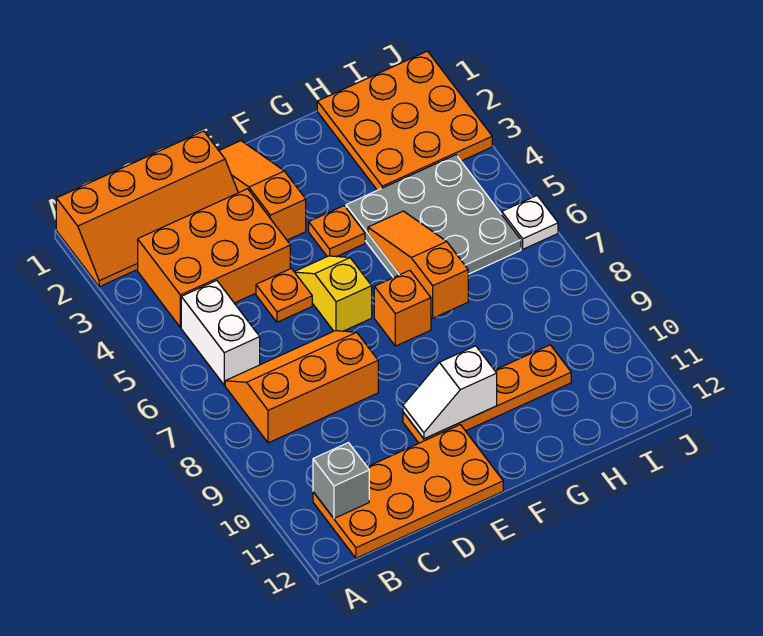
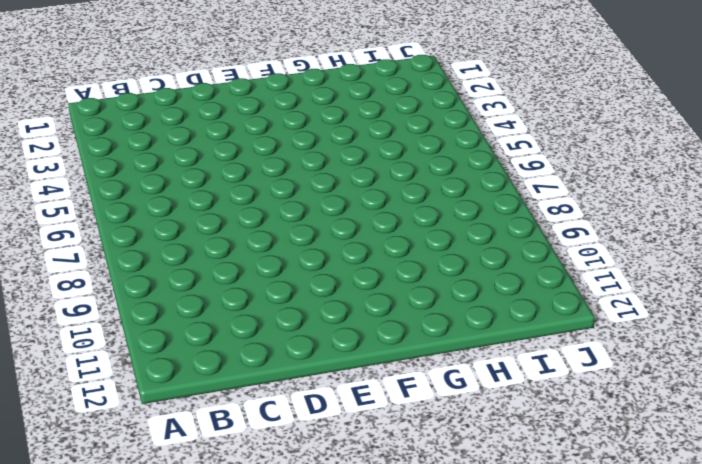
none -> orange 2x4 slope [56,131,238,287]
none -> orange 2x3 brick [138,189,290,327]
none -> white 1x2 brick [181,280,260,385]

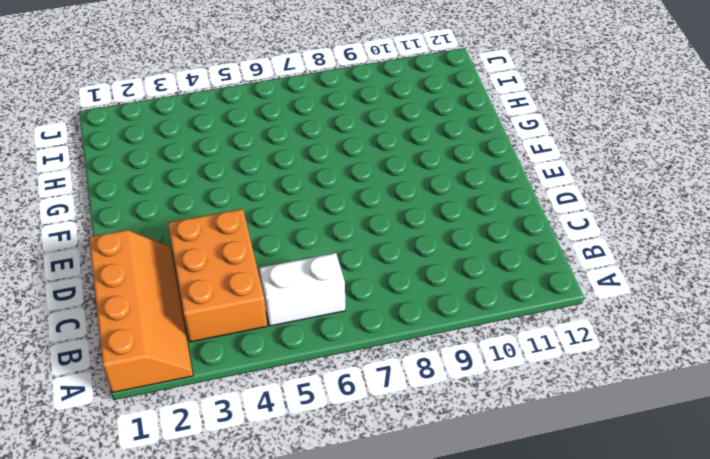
none -> orange 2x3 slope [225,331,378,443]
none -> orange 2x4 plate [313,425,503,558]
none -> orange 1x1 plate [256,268,312,322]

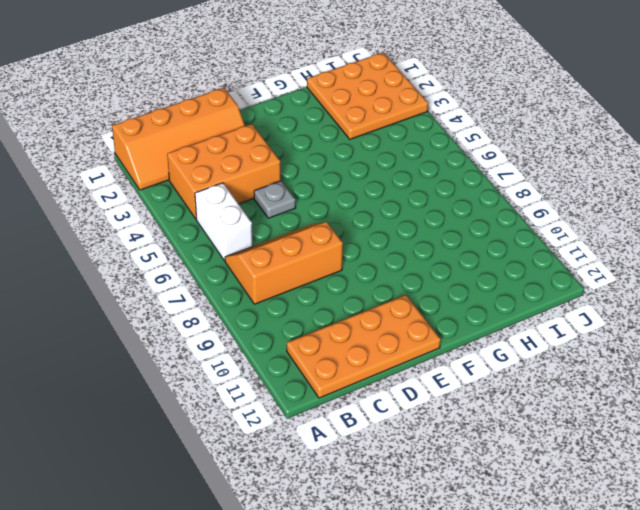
grey 1x1 plate [254,181,296,218] -> orange 1x1 plate [256,268,312,322]
none -> orange 1x3 slope [219,141,306,240]
none -> yellow 1x2 slope [295,256,372,331]
none -> orange 1x4 plate [403,345,571,443]

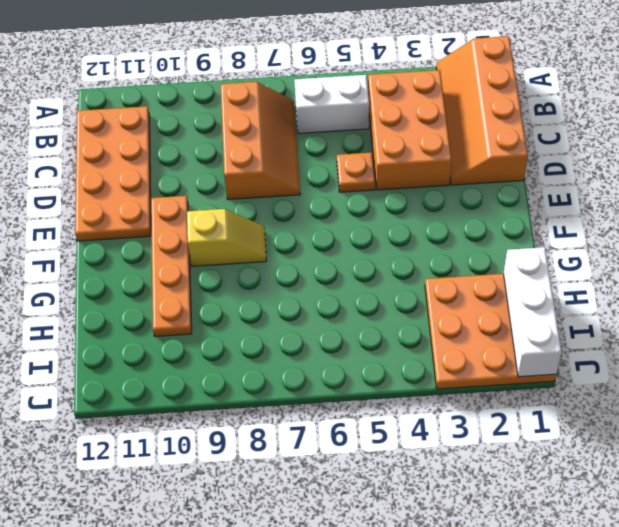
yellow 1x2 slope [187,209,266,266] -> yellow 1x2 slope moved to [295,256,372,331]
white 1x3 brick [503,247,562,377] -> none
none -> orange 1x3 slope [219,141,306,240]
none -> orange 1x1 plate [309,206,365,257]
none -> orange 1x1 brick [374,270,431,346]

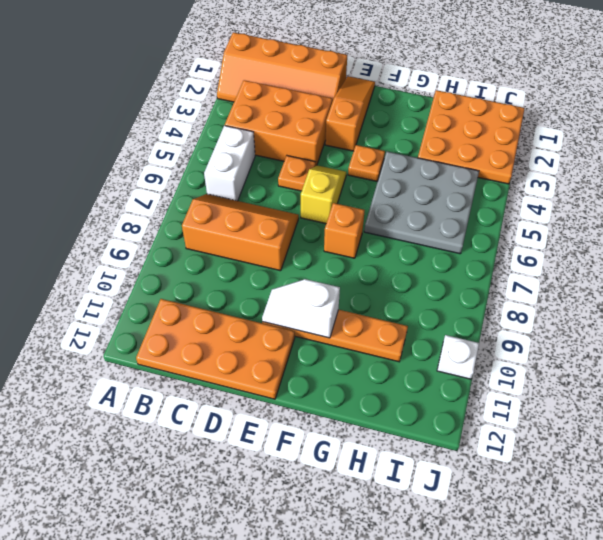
white 1x1 plate [437,335,479,379] -> white 1x1 plate moved to [502,196,558,249]
none -> grey 1x1 brick [313,443,369,518]
none -> orange 1x3 slope [368,211,468,318]

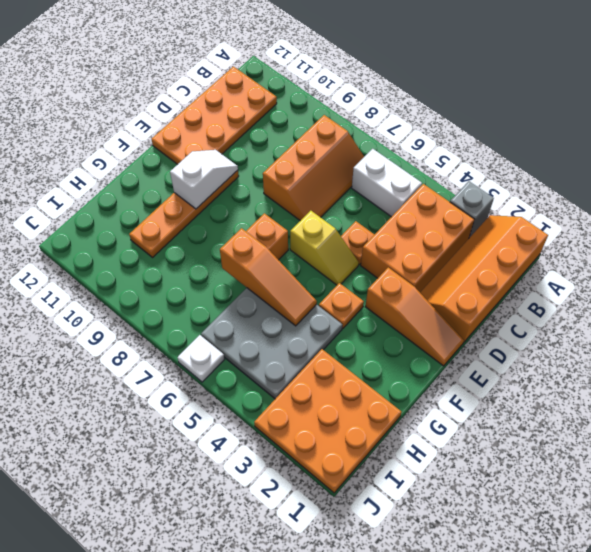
grey 1x1 brick [450,181,494,238] -> grey 1x1 brick moved to [313,443,369,518]

